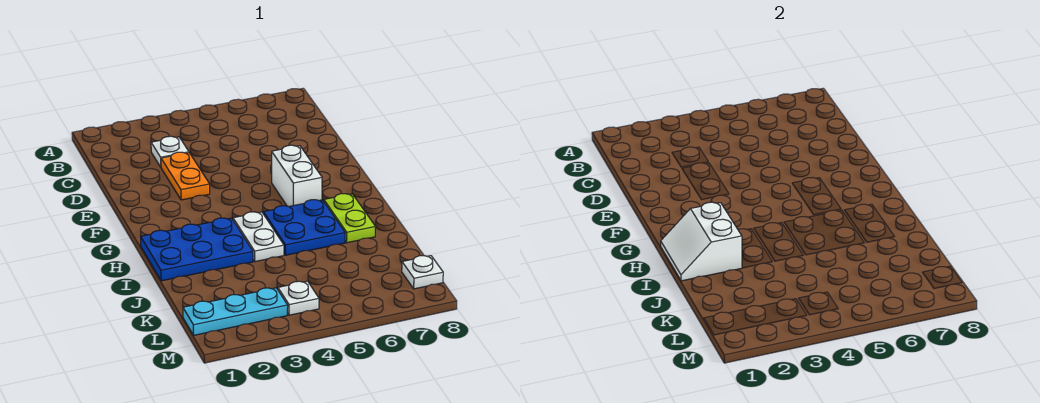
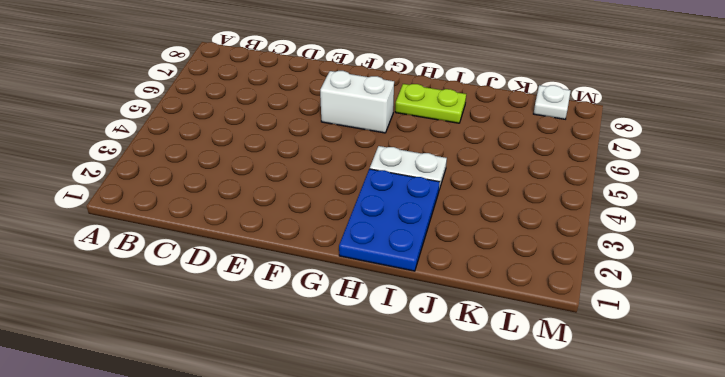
none -> white 1x1 plate [151,136,189,167]
none -> orange 1x2 plate [161,152,210,200]

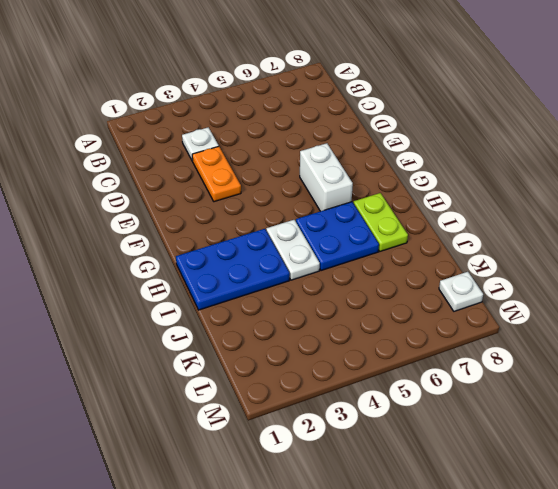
none -> cyan 1x3 plate [183,288,288,335]
none -> white 1x1 plate [278,281,319,315]

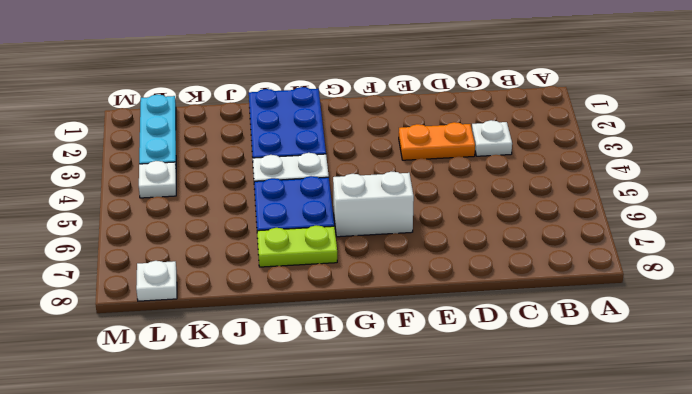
none -> white 2x2 slope [661,202,742,281]

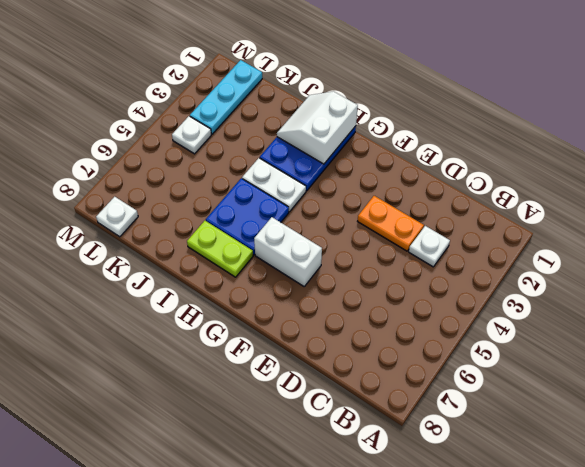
white 2x2 slope [277,91,358,164] -> white 2x2 slope turned to [661,202,742,281]

